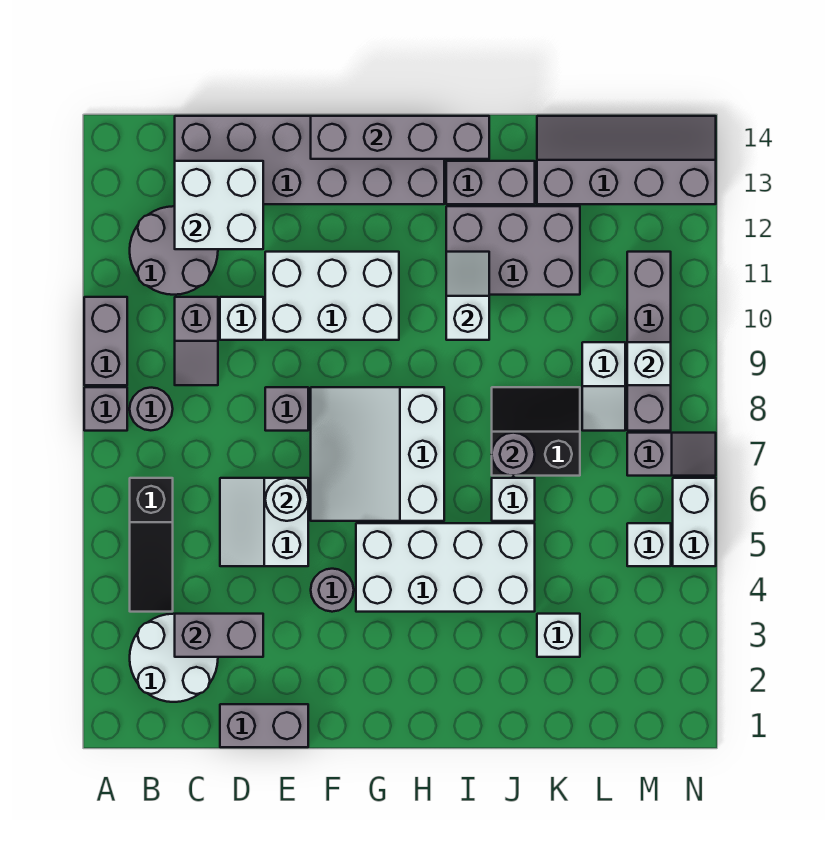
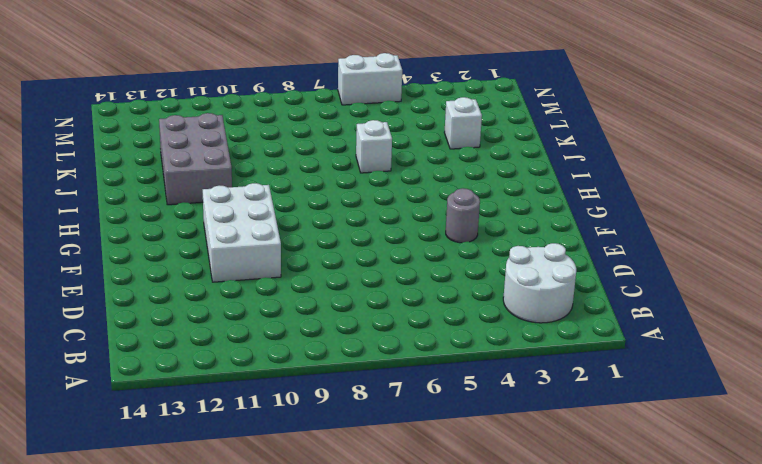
none -> grey 1x1 brick [84,387,127,431]
none -> grey 1x2 brick [84,297,127,385]
none -> black 1x3 slope [130,478,173,612]
none -> grey 1x1 round brick [130,388,173,430]

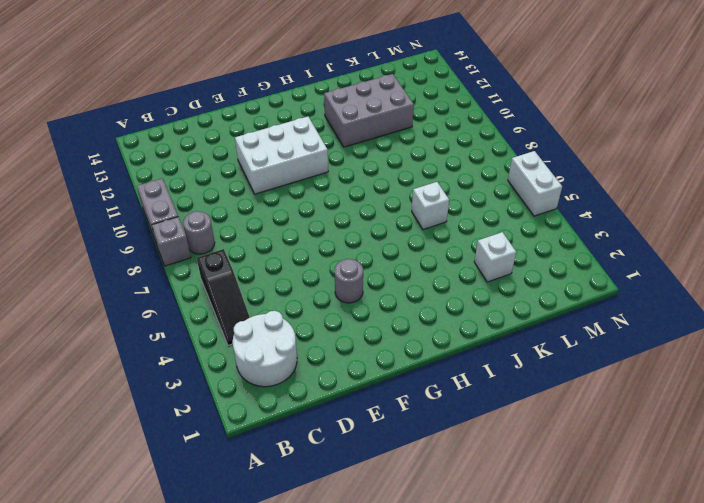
none -> grey 2x2 round brick [130,206,218,295]
none -> grey 1x2 slope [175,297,218,385]
none -> grey 2x6 brick [175,116,444,204]
none -> grey 1x2 brick [220,704,308,747]

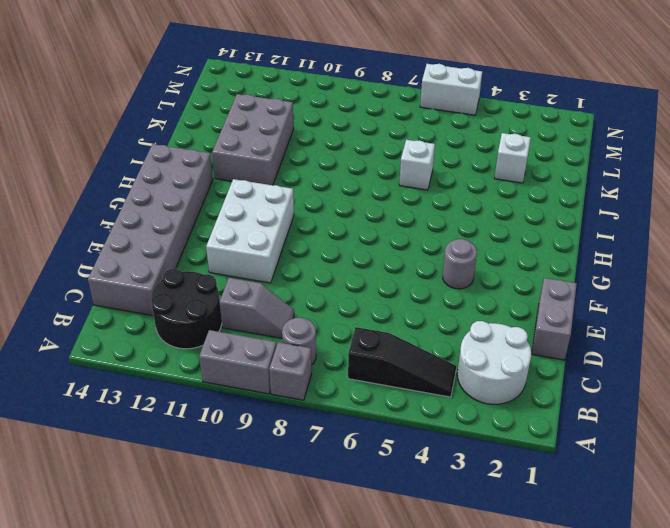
black 2x2 round brick [151,269,222,349] -> grey 2x2 round brick [130,206,218,295]
none -> white 2x2 slope [220,478,308,566]
none -> white 1x1 brick [220,297,263,340]
none -> grey 1x1 brick [265,387,308,431]
none -> white 3x3 slope [311,387,444,521]

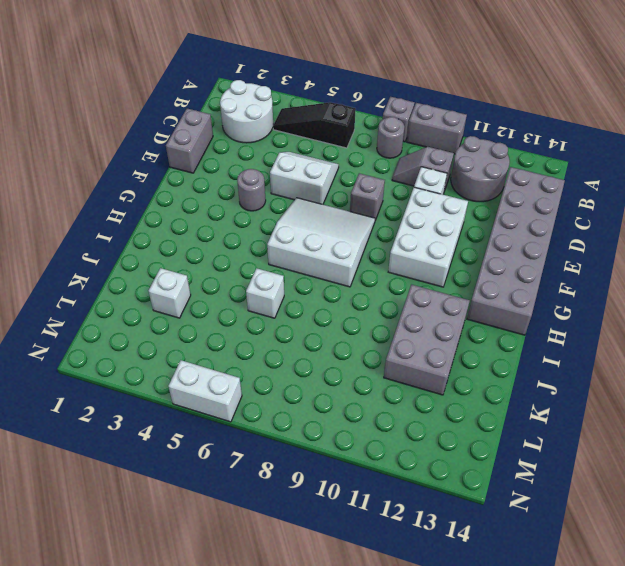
none -> white 2x4 brick [356,523,535,612]
none -> grey 1x2 brick [446,161,535,204]
none -> black 2x2 slope [492,387,580,476]
none -> grey 2x4 slope [537,116,716,204]

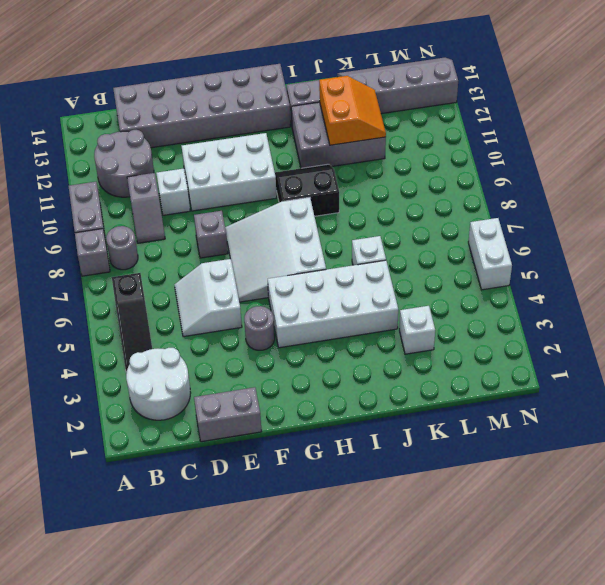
black 2x2 slope [275,164,339,216] -> black 2x2 slope moved to [492,387,580,476]
orange 2x2 slope [319,76,386,145] -> none
none -> white 1x2 slope [582,342,625,431]
none -> white 1x1 brick [627,523,671,566]
none -> grey 1x2 slope [627,433,716,476]
none -> grey 1x4 brick [627,252,671,431]

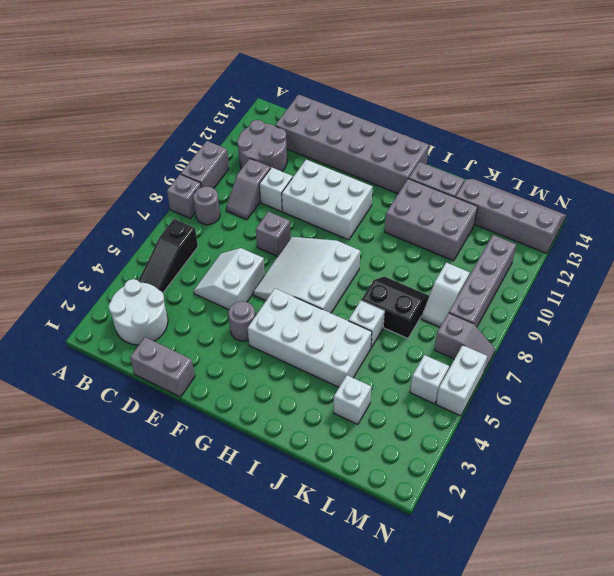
none -> grey 1x2 brick [175,614,263,657]
none -> white 2x2 brick [175,161,263,249]
none -> white 1x1 round brick [265,478,308,521]
none -> grey 1x4 brick [311,116,489,159]

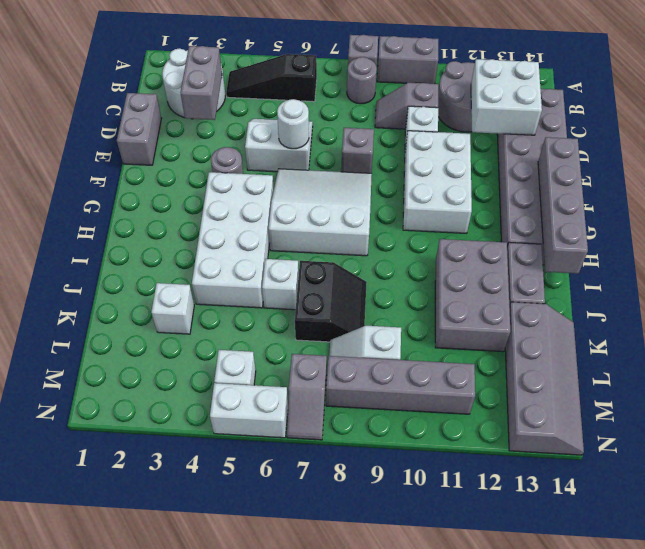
none -> white 1x2 slope [446,252,489,340]
none -> grey 1x1 round brick [492,433,535,476]
none -> white 1x1 brick [627,342,671,385]

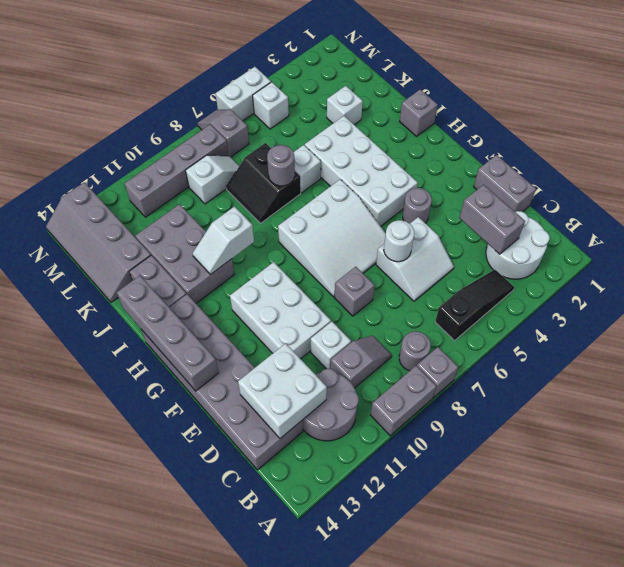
grey 1x1 brick [400,90,438,136] -> none
none -> white 1x1 brick [627,342,671,385]

